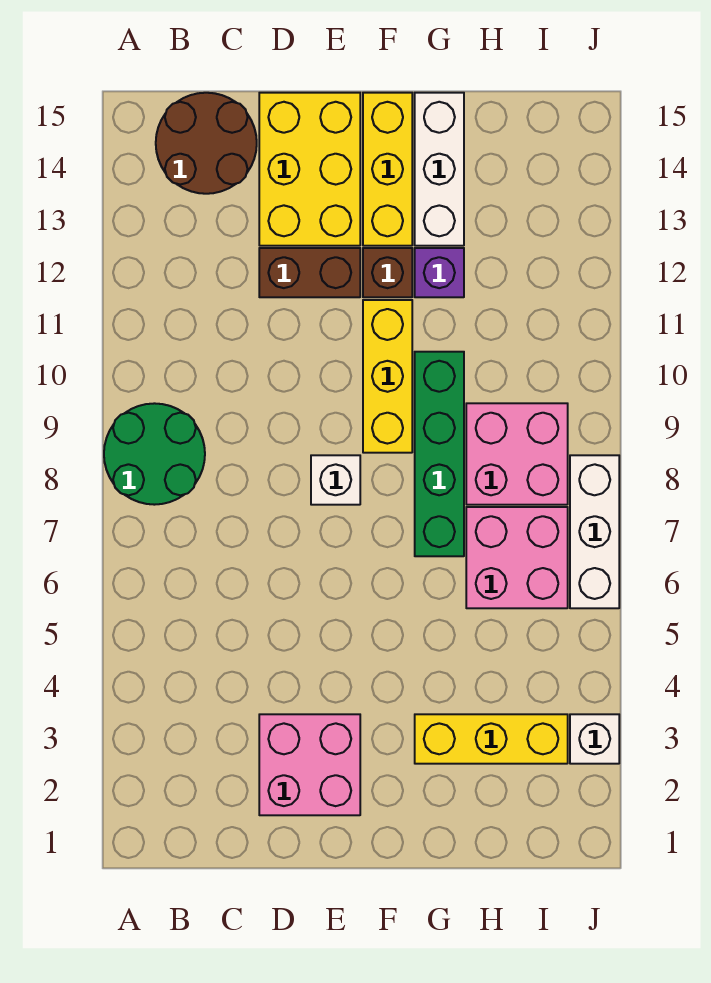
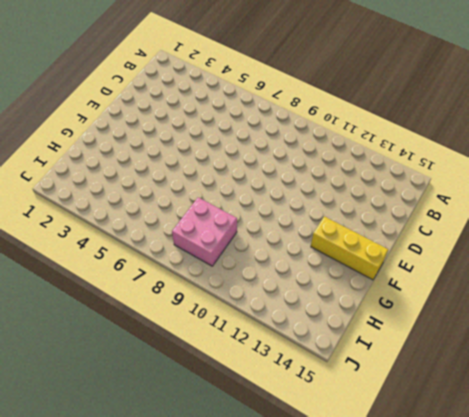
none -> green 2x2 round brick [104,403,205,505]
none -> brown 2x2 round brick [156,93,257,194]
none -> pink 2x2 brick [259,714,360,815]

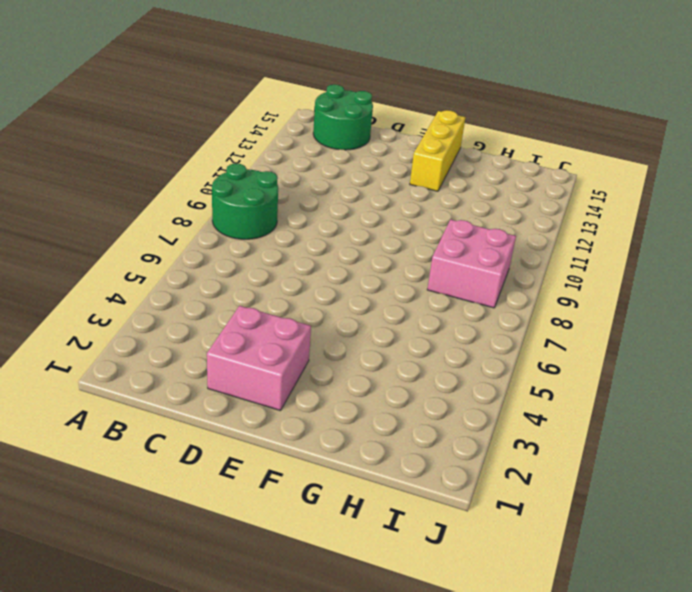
green 2x2 round brick [313,85,373,150] -> brown 2x2 round brick [156,93,257,194]
none -> brown 1x2 brick [259,248,360,297]
none -> yellow 2x3 brick [259,93,360,246]
none -> white 1x1 brick [311,455,360,505]

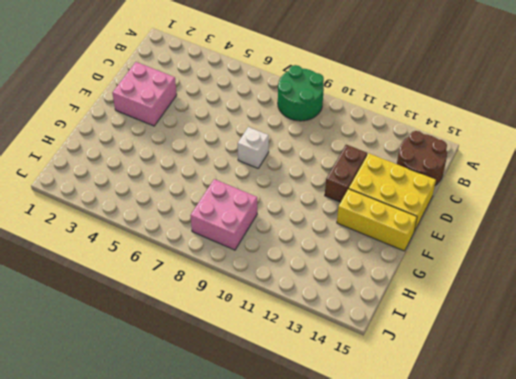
none -> yellow 1x3 brick [363,300,412,453]
none -> brown 1x1 brick [363,248,412,297]
none -> yellow 1x3 brick [415,714,568,764]

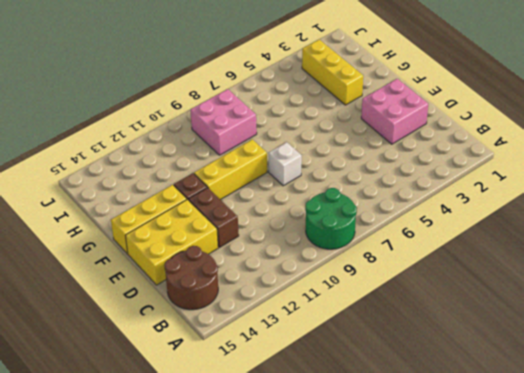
none -> green 1x4 brick [415,352,464,556]
none -> purple 1x1 brick [415,248,464,297]
none -> white 1x3 brick [415,93,464,246]

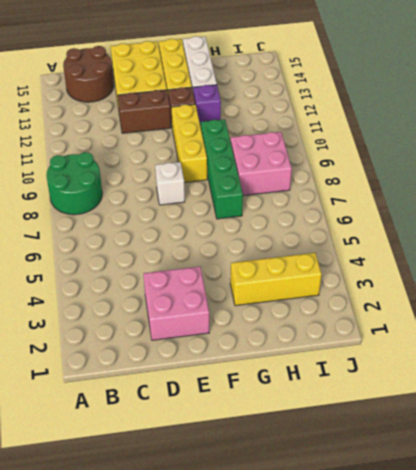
none -> pink 2x2 brick [466,507,568,608]
none -> white 1x1 brick [570,714,619,764]
none -> white 1x3 brick [570,455,619,608]

